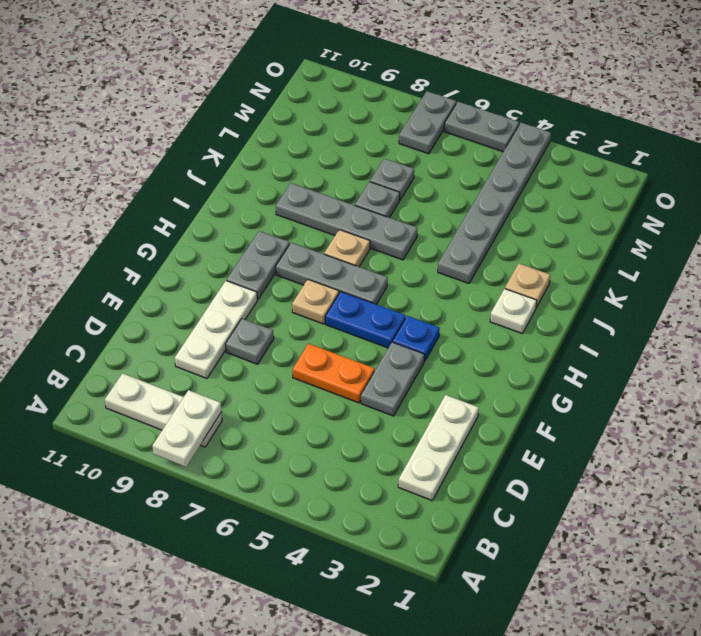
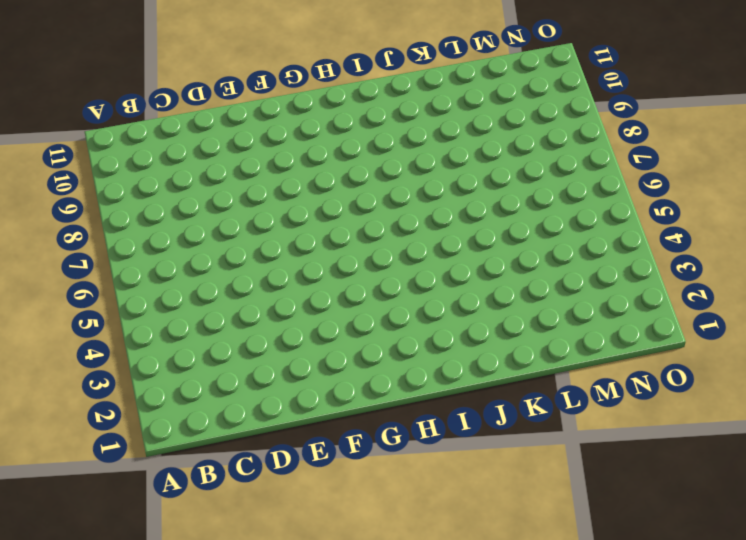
none -> white 1x3 plate [105,373,222,447]
none -> white 1x3 plate [398,395,479,500]
none -> white 1x3 plate [175,281,257,378]

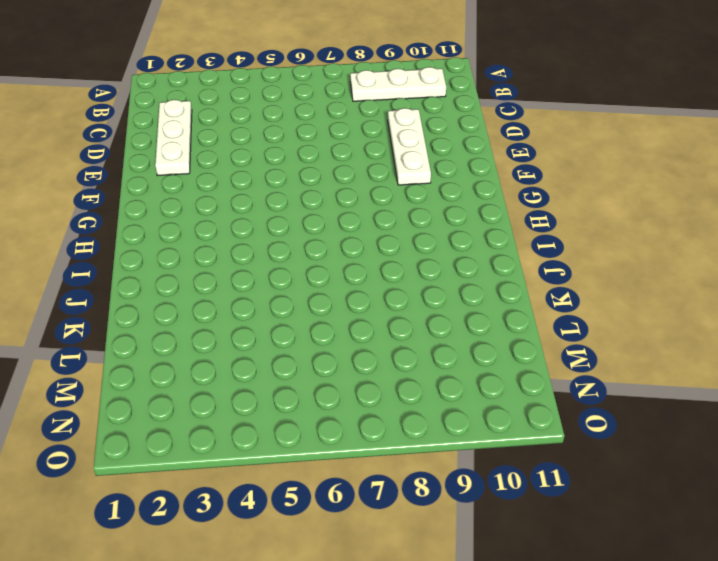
none -> grey 1x2 plate [361,342,424,416]
none -> orange 1x2 plate [293,344,375,403]
none -> grey 1x1 plate [225,319,274,364]

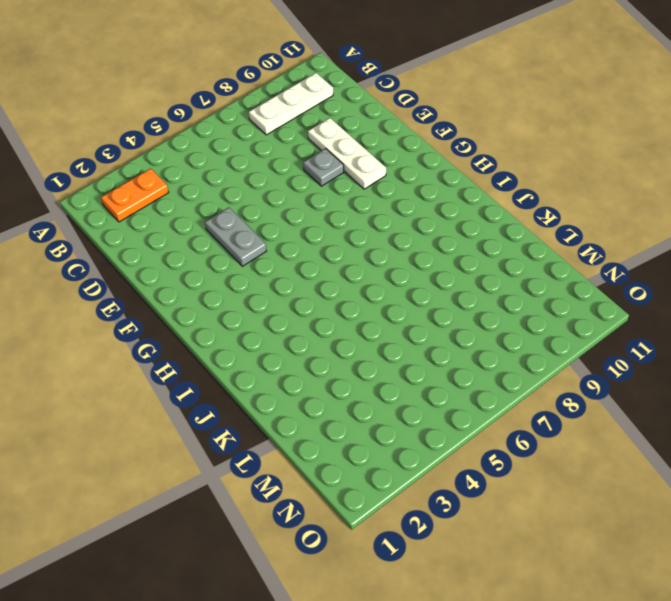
orange 1x2 plate [101,168,169,222] -> orange 1x2 plate moved to [293,344,375,403]
none -> white 1x3 plate [398,395,479,500]
none -> blue 1x1 plate [393,316,440,361]
none -> blue 1x2 plate [325,291,406,348]

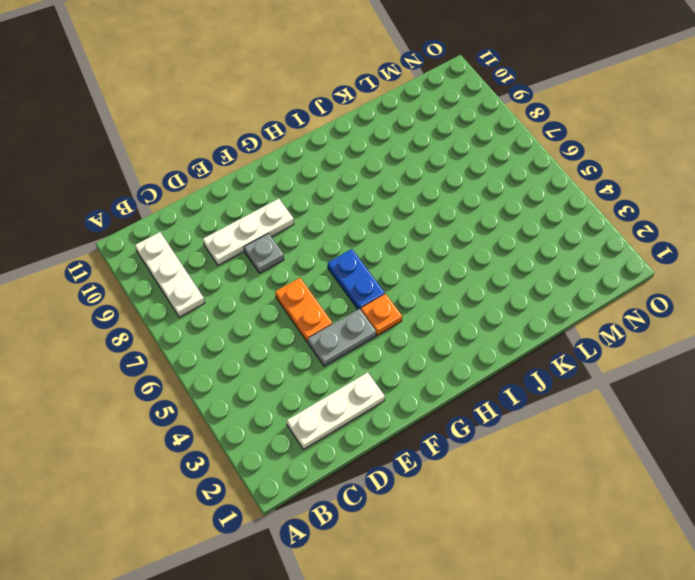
orange 1x1 plate [361,294,402,335] -> blue 1x1 plate [393,316,440,361]
none -> tan 1x1 plate [292,279,339,324]
none -> grey 1x2 plate [227,231,290,300]
none -> grey 1x3 plate [276,243,388,304]

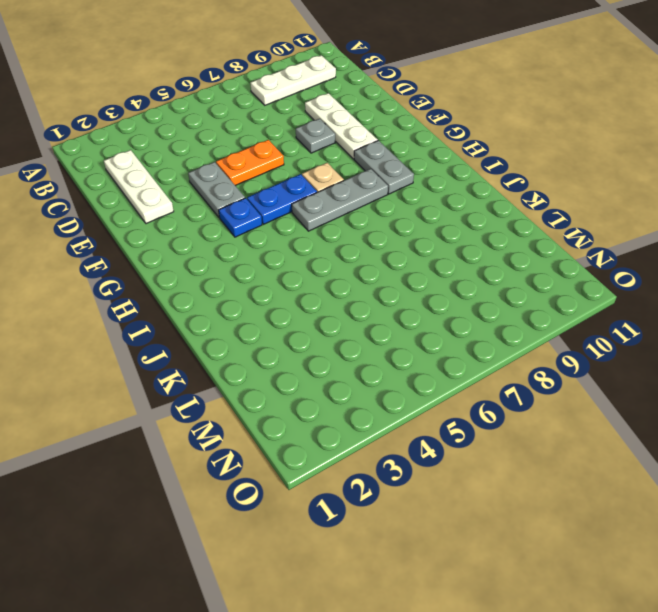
none -> white 1x1 plate [490,289,537,334]
none -> tan 1x1 plate [324,230,370,267]
none -> tan 1x1 plate [505,263,550,308]

